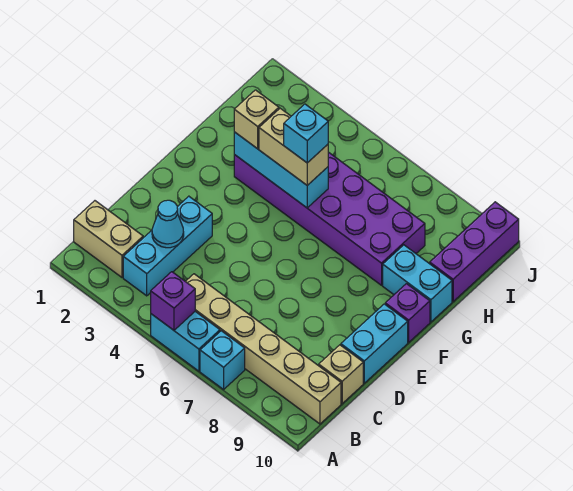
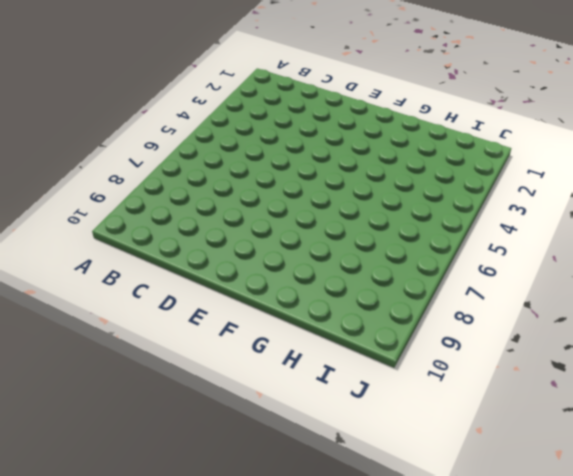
none -> cyan 1x2 brick [151,312,220,371]
none -> cyan 1x1 brick [200,331,245,389]
none -> tan 1x2 brick [74,201,143,277]

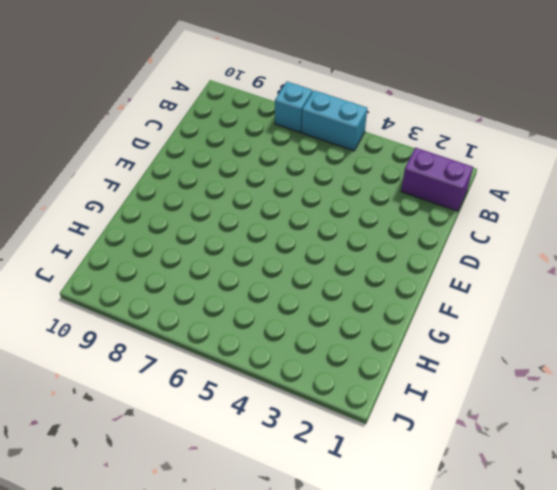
purple 1x2 brick [401,148,473,211] -> tan 1x2 brick [74,201,143,277]
none -> cyan 1x3 brick [123,196,212,296]
none -> tan 1x6 brick [185,274,341,424]
none -> tan 1x1 brick [319,345,363,403]

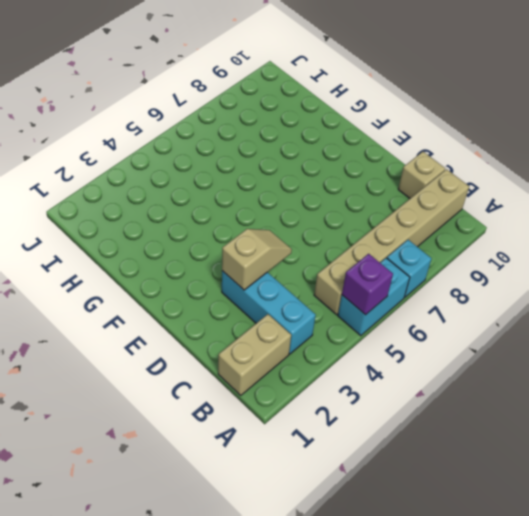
tan 1x2 slope [222,229,292,290] -> none
none -> cyan 1x2 brick [341,304,408,383]
none -> purple 1x1 brick [385,284,430,342]
none -> purple 2x6 brick [234,152,425,285]

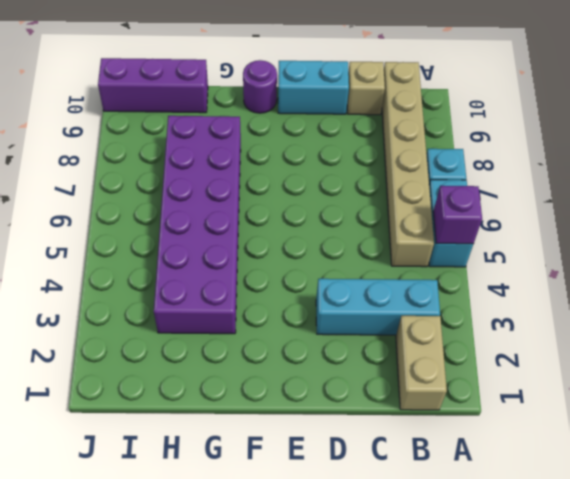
purple 1x1 round brick [243,60,277,113] -> purple 1x1 brick [385,284,430,342]
none -> cyan 1x2 brick [383,245,452,322]
none -> cyan 1x1 cone [152,200,184,248]
none -> cyan 1x3 brick [234,132,328,208]

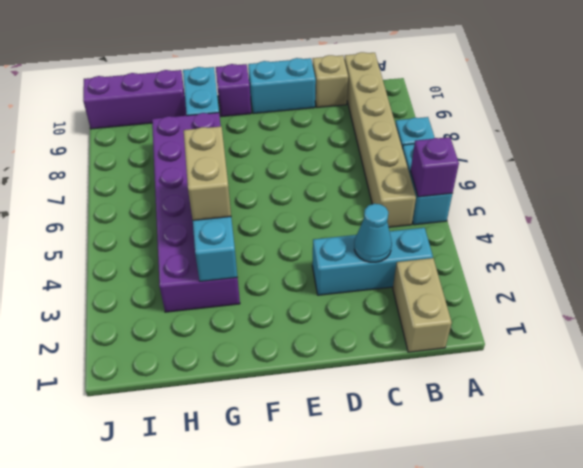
none -> tan 1x1 brick [234,90,279,149]
none -> cyan 1x1 brick [284,104,328,163]

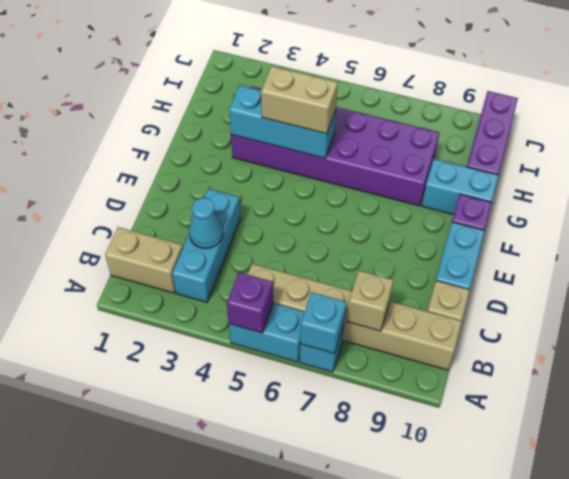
cyan 1x1 brick [300,293,347,353] -> cyan 1x1 brick moved to [284,104,328,163]
tan 1x1 brick [347,271,394,331] -> tan 1x1 brick moved to [234,90,279,149]

